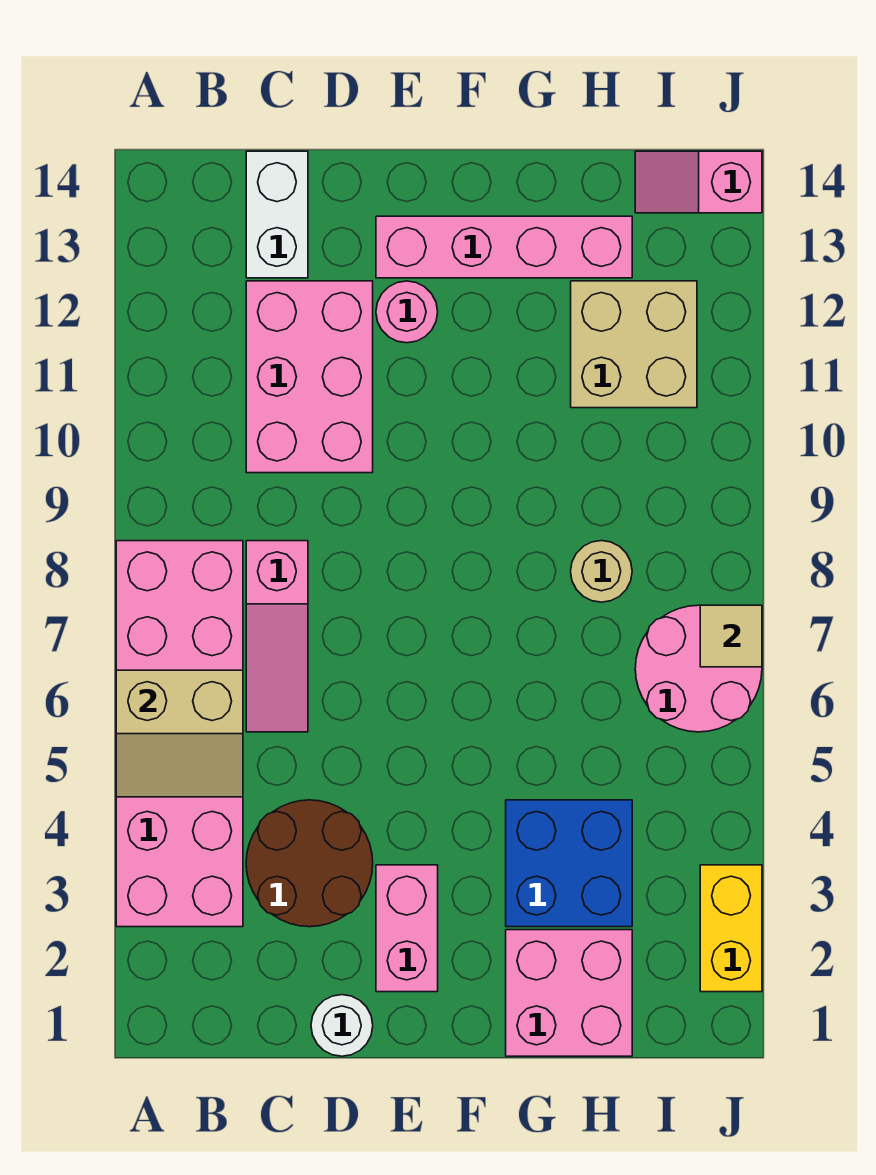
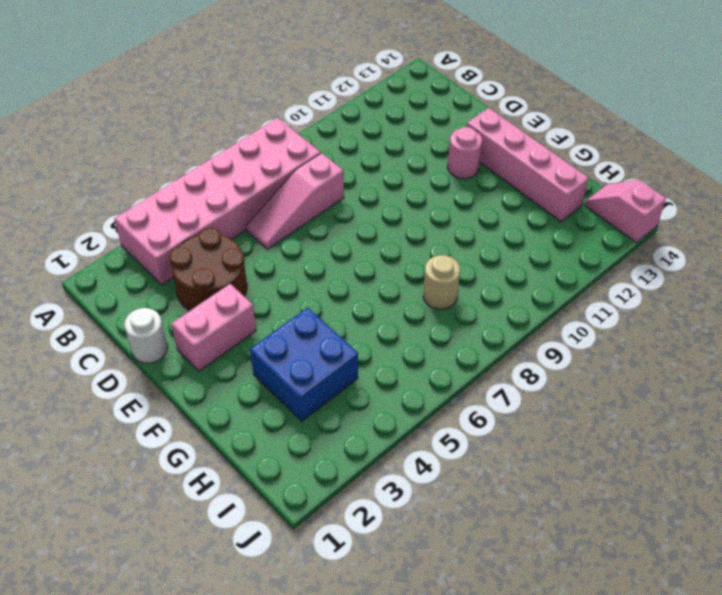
none -> pink 2x3 brick [246,281,373,473]
none -> white 1x2 brick [246,151,308,278]
none -> pink 2x2 brick [506,930,632,1056]

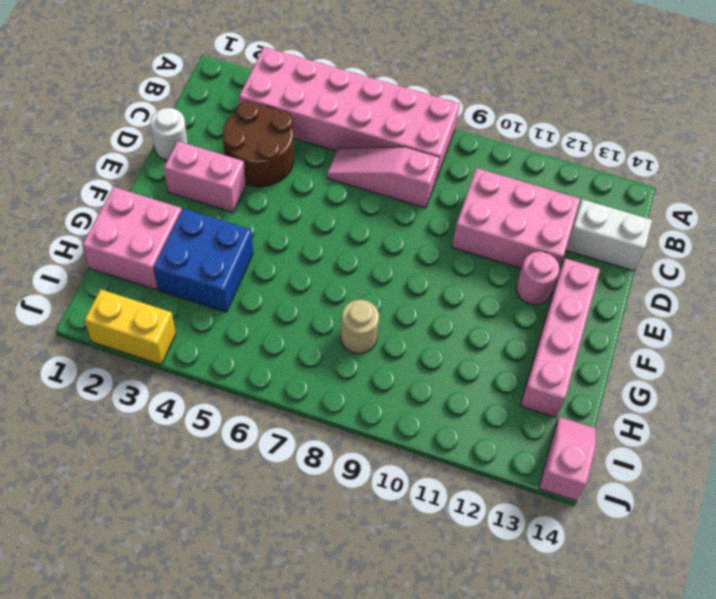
none -> tan 2x2 brick [571,281,697,408]
none -> pink 2x2 round brick [635,605,762,732]
none -> tan 2x2 slope [116,670,243,797]

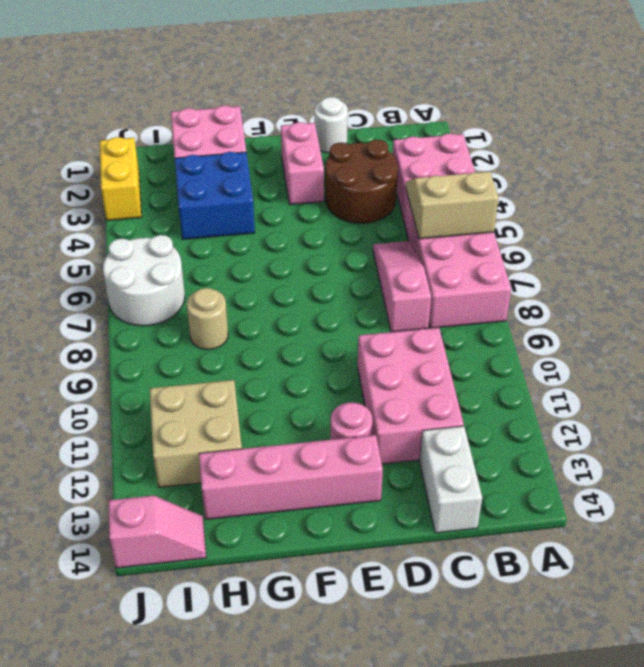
white 2x2 round brick [103,235,185,326] -> pink 2x2 round brick [635,605,762,732]
none -> tan 1x1 tile [700,605,762,667]

